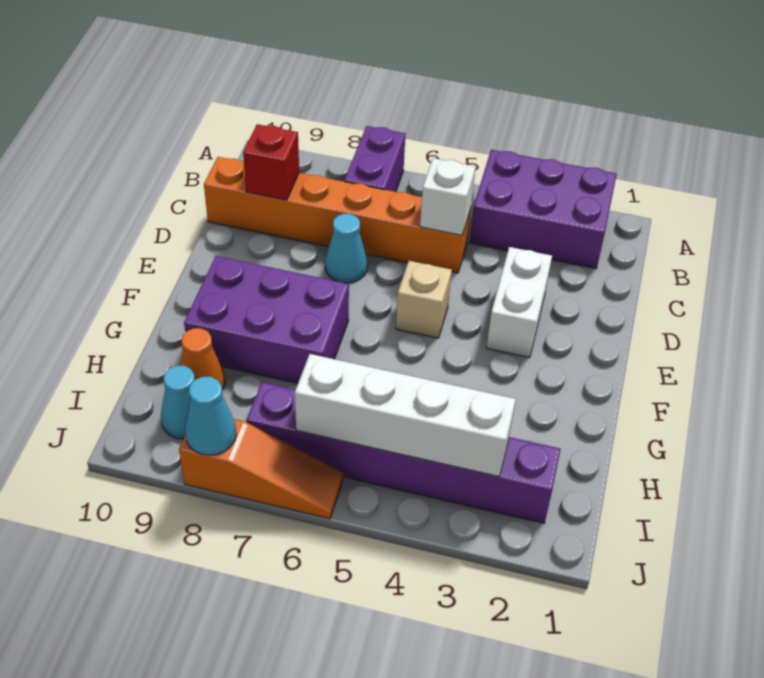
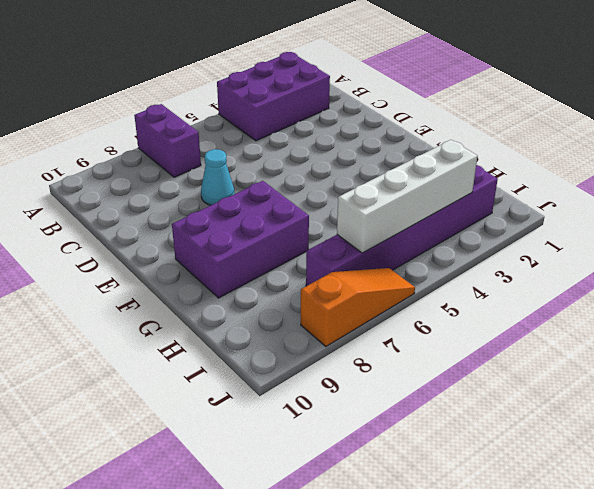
none -> orange 1x6 brick [204,157,471,273]
none -> white 1x2 brick [486,247,552,358]
none -> tan 1x1 brick [396,261,452,338]

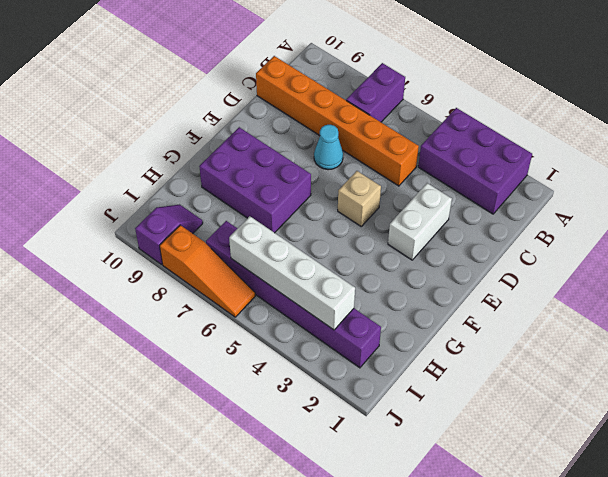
purple 1x2 slope [135,205,203,265] -> cyan 1x1 cone [161,366,195,439]
none -> orange 1x1 cone [180,328,225,390]
none -> white 1x1 brick [420,158,476,235]
none -> red 1x1 brick [243,124,299,200]

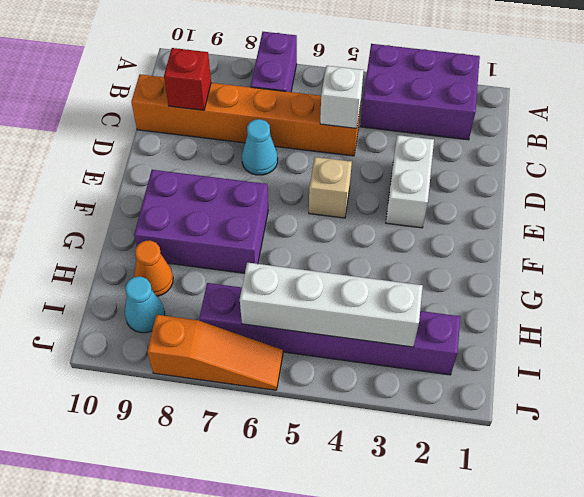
none -> cyan 1x1 cone [185,377,236,455]

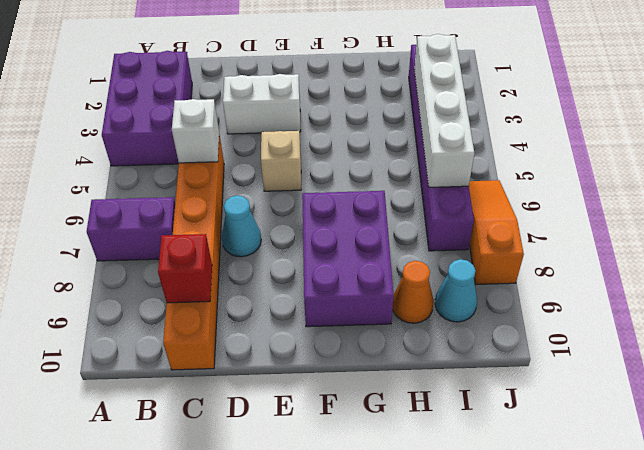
none -> cyan 1x1 cone [185,377,236,455]

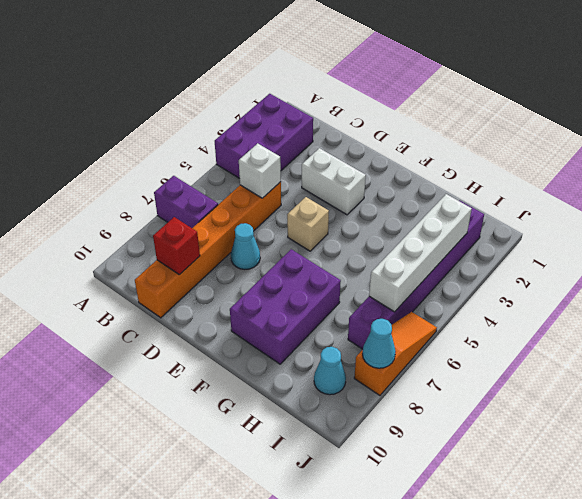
none -> orange 1x1 cone [180,328,225,390]

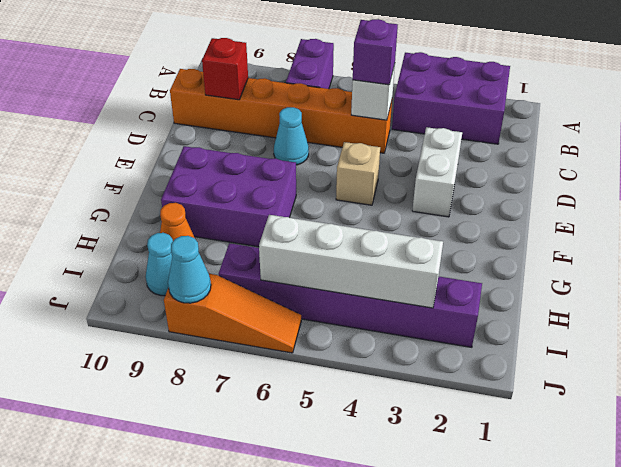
purple 1x1 brick [353,19,398,85] -> none

